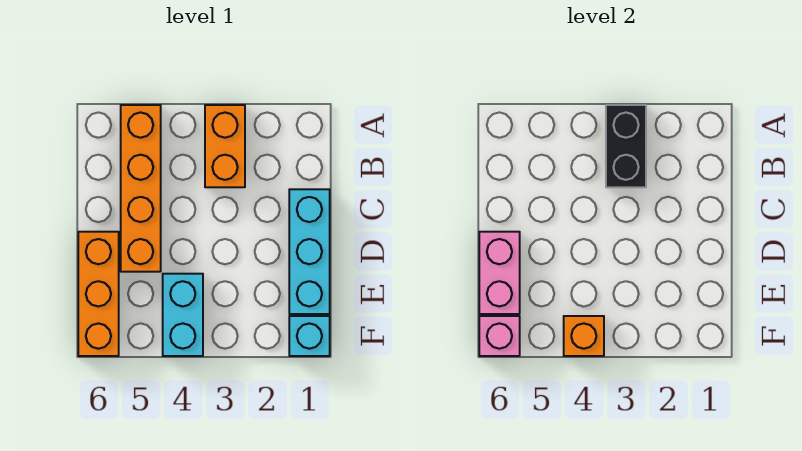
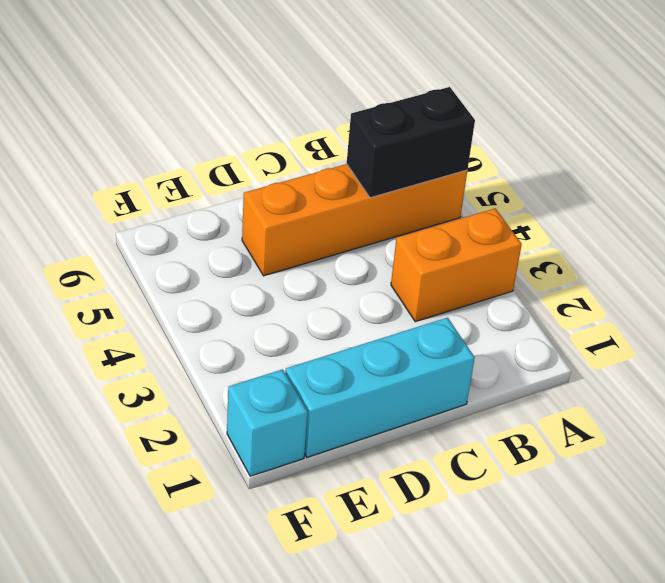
black 1x2 brick [347,87,475,198] -> black 1x2 brick moved to [606,105,646,187]
none -> orange 1x3 brick [78,232,119,356]
none -> cyan 1x2 brick [163,274,203,356]

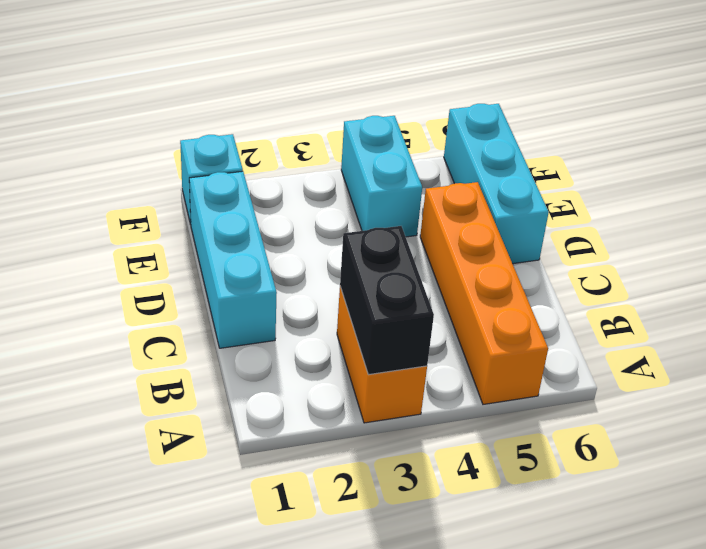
cyan 1x3 brick [444,104,549,264] -> orange 1x3 brick [78,232,119,356]
none -> pink 1x2 brick [479,232,520,314]
none -> orange 1x1 brick [564,316,604,356]

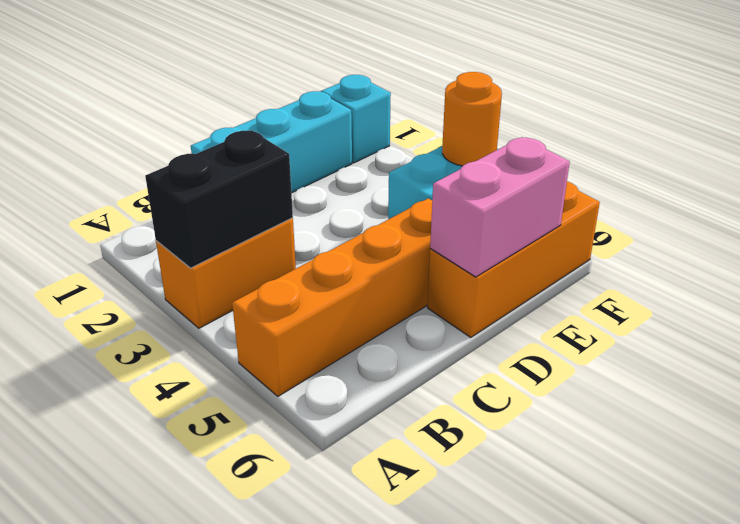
orange 1x1 round brick [442,72,502,166] -> orange 1x1 brick [564,316,604,356]
none -> pink 1x1 brick [479,316,520,356]

